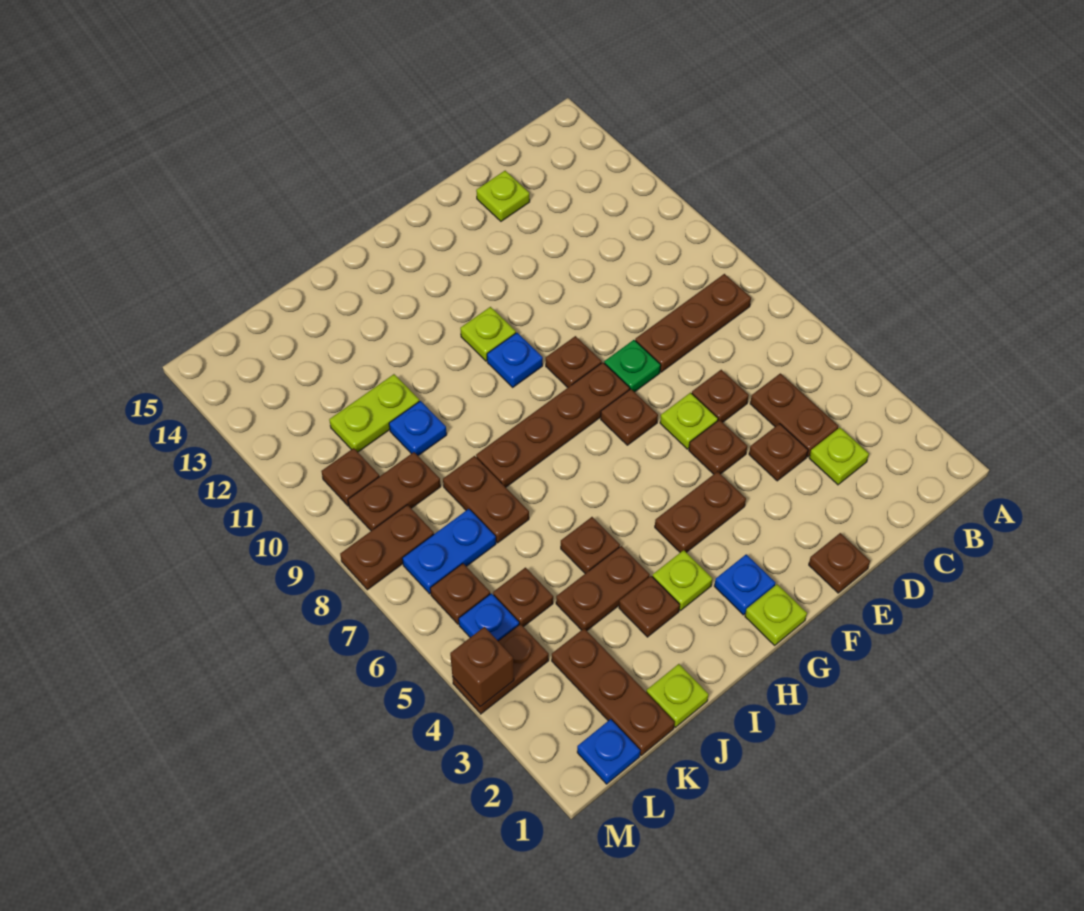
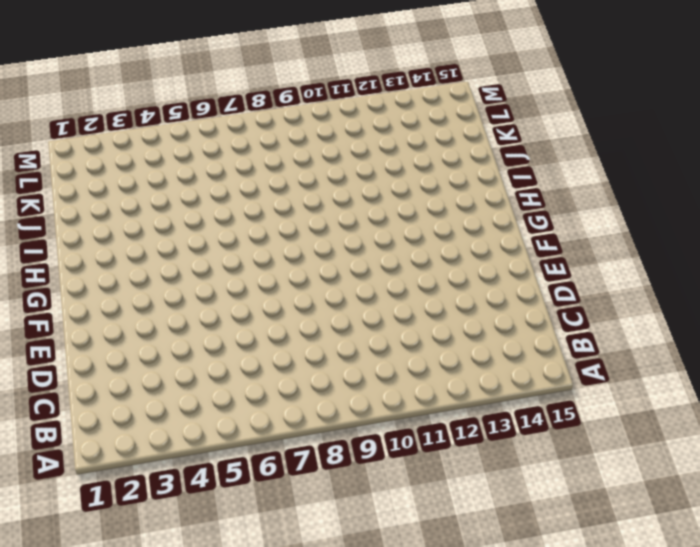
none -> brown 1x3 plate [635,274,751,372]
none -> lime 1x1 plate [809,428,869,485]
none -> brown 1x2 plate [750,373,838,457]
none -> brown 1x1 plate [749,424,808,481]

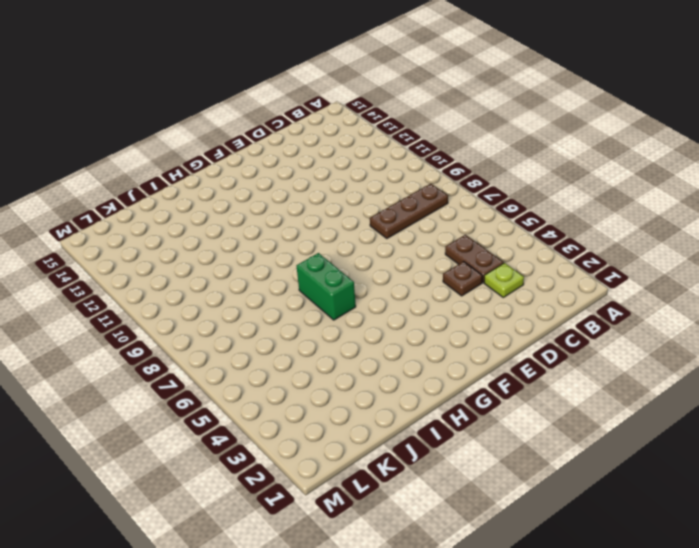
green 1x2 brick [297,253,356,320] -> none
none -> brown 1x1 plate [692,370,749,422]
none -> lime 1x1 plate [476,171,530,221]
none -> brown 1x1 plate [809,533,870,593]
none -> brown 1x1 plate [689,420,747,474]

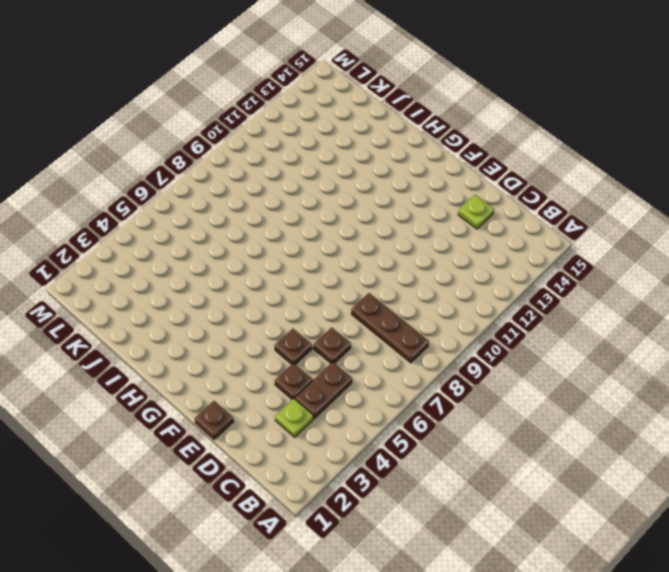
none -> lime 1x1 plate [660,393,718,449]
none -> green 1x1 plate [604,340,661,392]
none -> brown 1x2 plate [655,471,746,552]
none -> brown 1x1 plate [601,389,658,445]

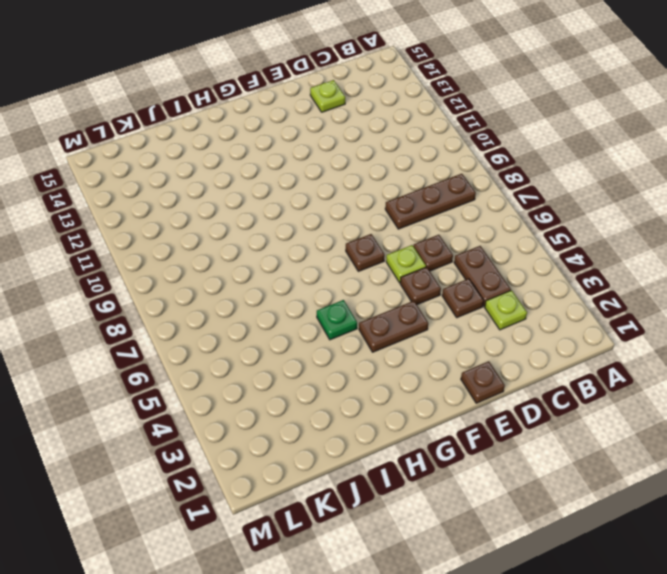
green 1x1 plate [317,300,357,340] -> green 1x1 plate moved to [604,340,661,392]
none -> brown 1x4 plate [476,362,630,487]
none -> brown 1x1 plate [546,336,602,388]
none -> lime 1x1 plate [745,584,807,645]
none -> blue 1x1 plate [714,554,776,615]

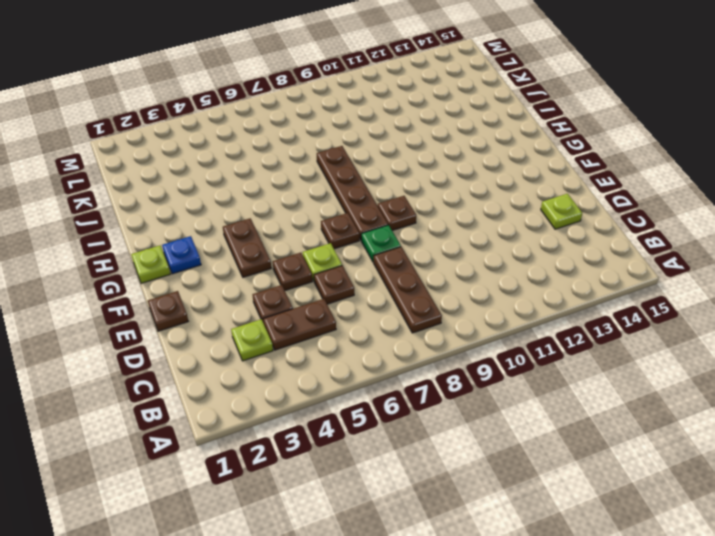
none -> blue 1x1 plate [487,333,543,387]
none -> lime 1x1 plate [460,307,516,361]
none -> lime 1x1 plate [652,550,712,611]
none -> brown 1x1 plate [619,576,680,637]

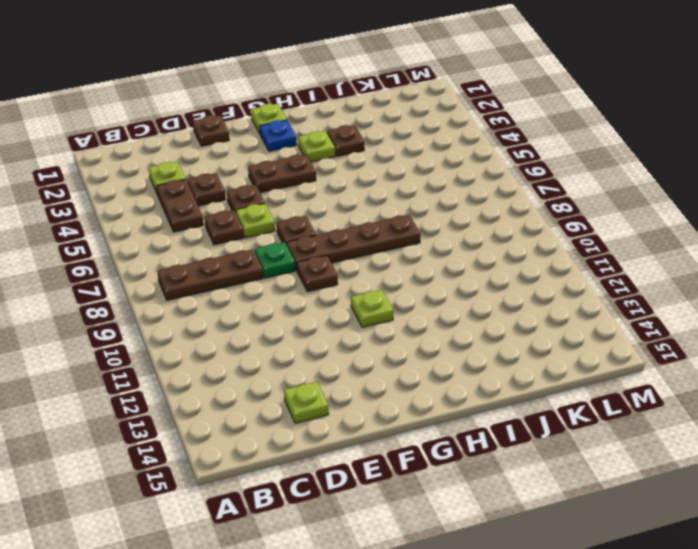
none -> blue 1x1 plate [487,333,543,387]
none -> brown 1x2 plate [556,546,650,630]
none -> brown 1x1 plate [561,517,620,574]
none -> lime 1x1 plate [646,664,709,727]

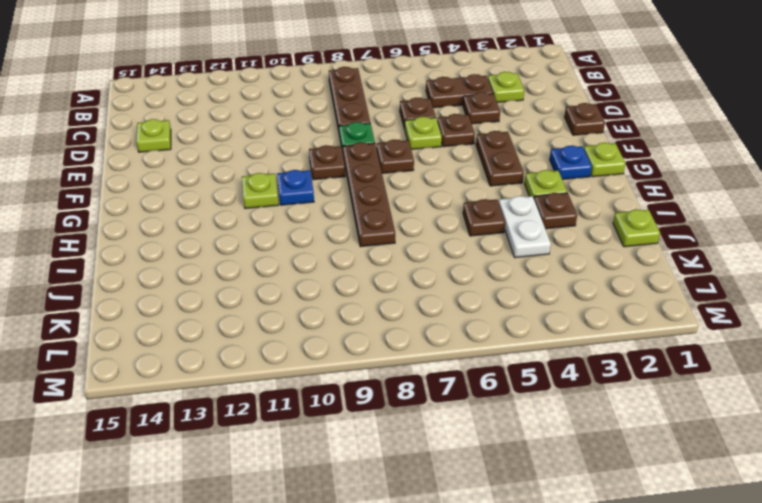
white 1x2 plate [499,196,551,258] -> brown 1x2 plate [556,546,650,630]
none -> brown 1x2 plate [443,456,529,543]
none -> blue 1x1 plate [389,401,447,456]
none -> lime 1x2 plate [329,374,419,452]
none -> brown 1x3 plate [552,628,675,755]

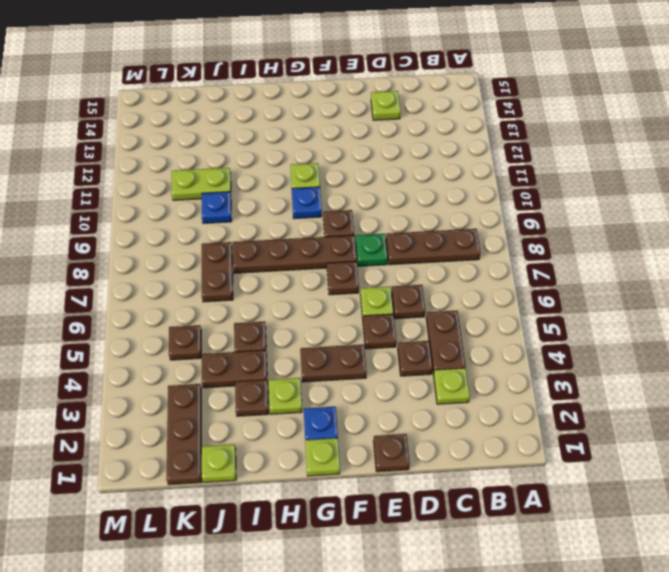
none -> blue 1x2 plate [402,509,496,594]
none -> brown 1x2 plate [348,452,441,531]
none -> blue 1x1 plate [577,719,640,784]
none -> brown 1x2 plate [453,624,549,714]

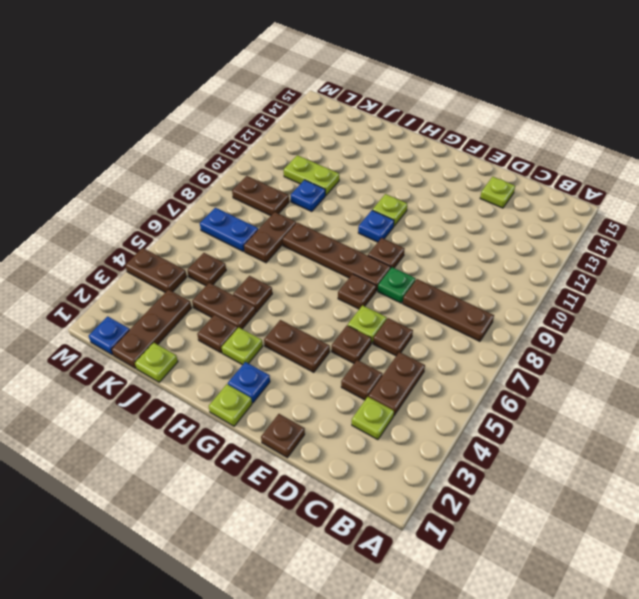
none -> blue 1x1 plate [459,593,519,641]
none -> brown 1x1 plate [430,564,490,624]
none -> brown 1x2 plate [340,505,434,590]
none -> brown 1x1 plate [321,448,379,506]

